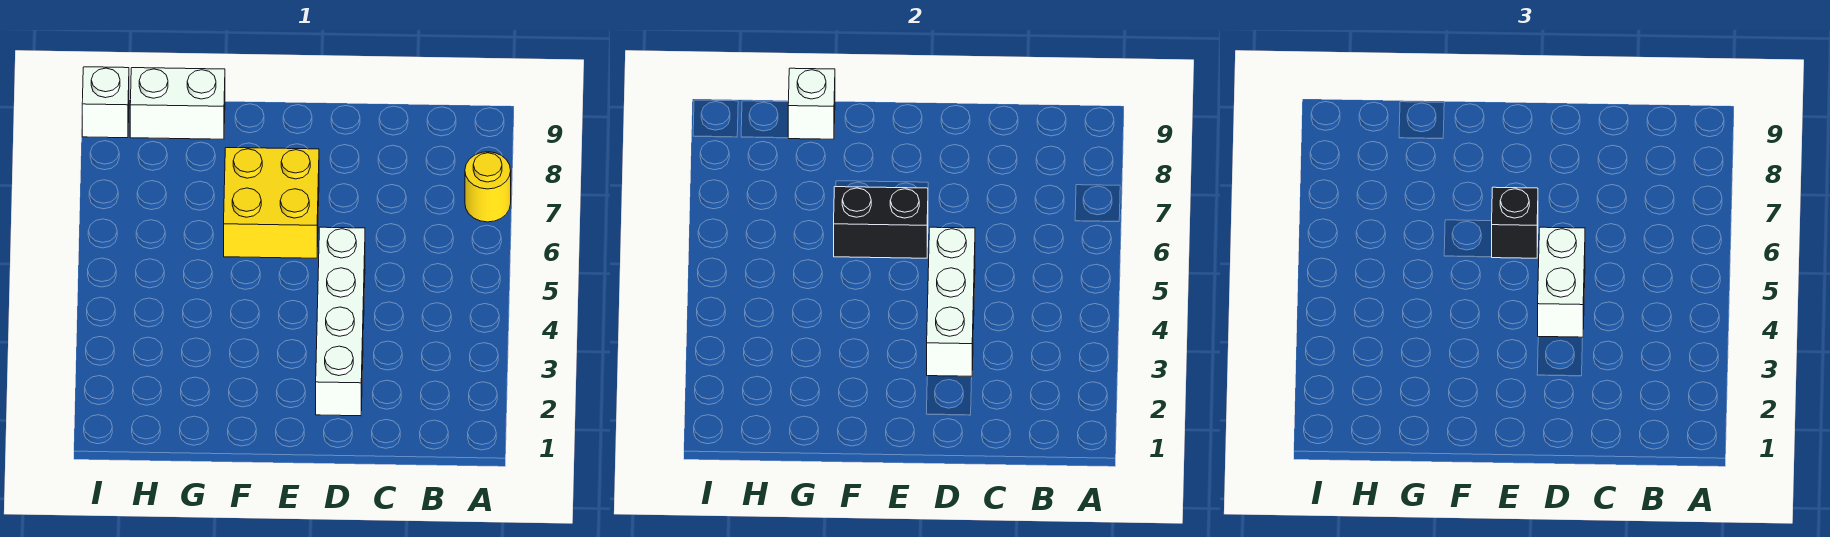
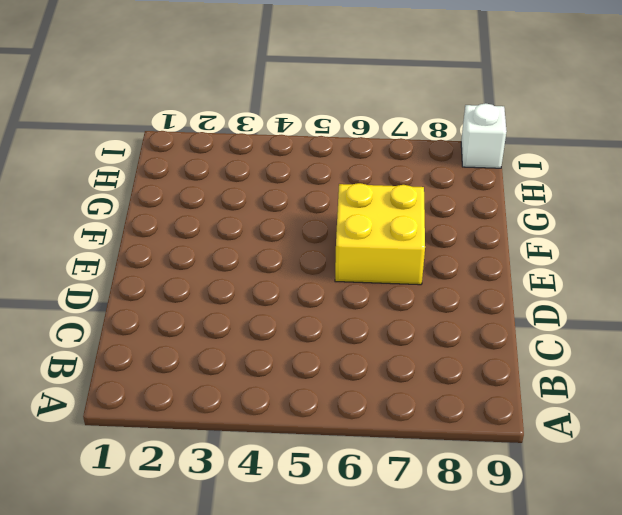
none -> yellow 1x1 round brick [465,152,511,222]
none -> white 1x4 brick [316,227,365,416]

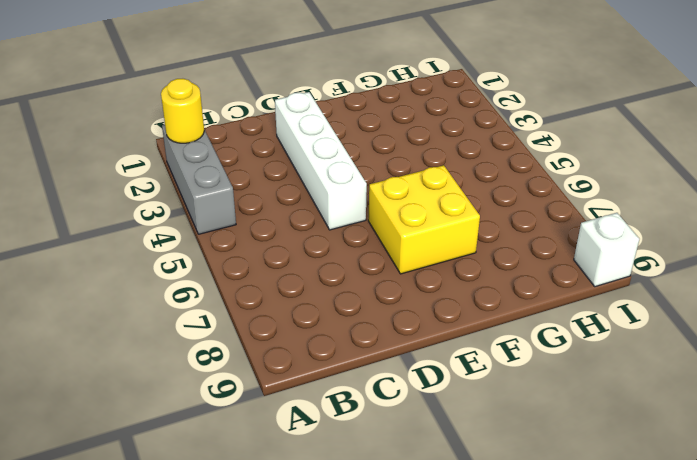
grey 1x3 brick [162,125,236,234] -> none
yellow 1x1 round brick [161,79,204,143] -> yellow 1x1 round brick moved to [465,152,511,222]
none -> white 1x2 brick [130,68,225,139]
none -> white 1x3 brick [927,227,975,376]

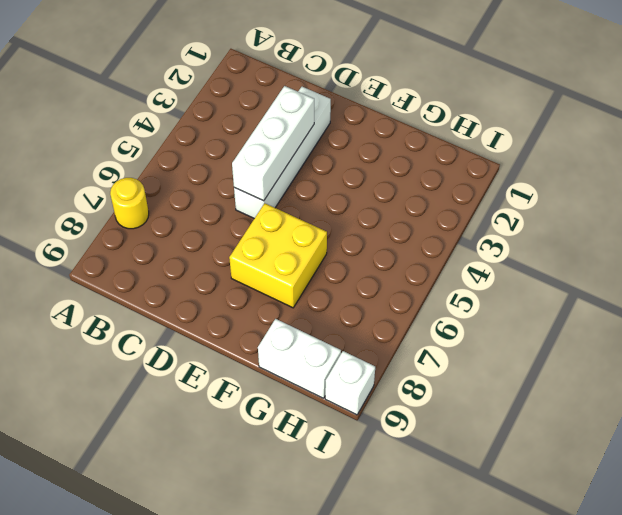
none -> black 1x2 brick [834,187,928,258]
none -> white 1x1 brick [788,68,835,139]

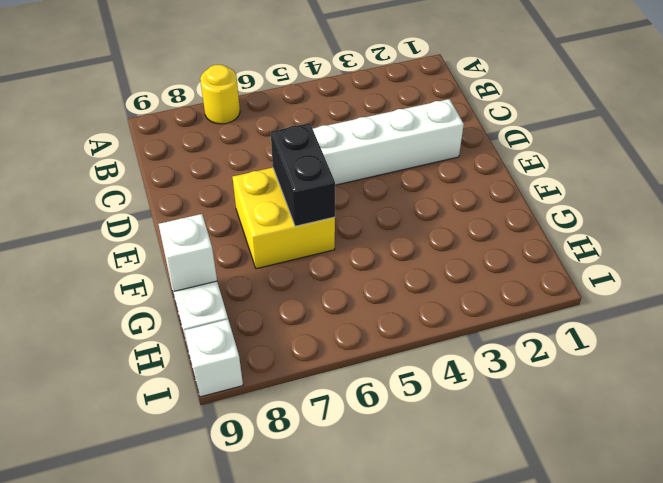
none -> white 1x3 brick [927,227,975,376]
none -> white 1x2 brick [1538,227,1585,337]

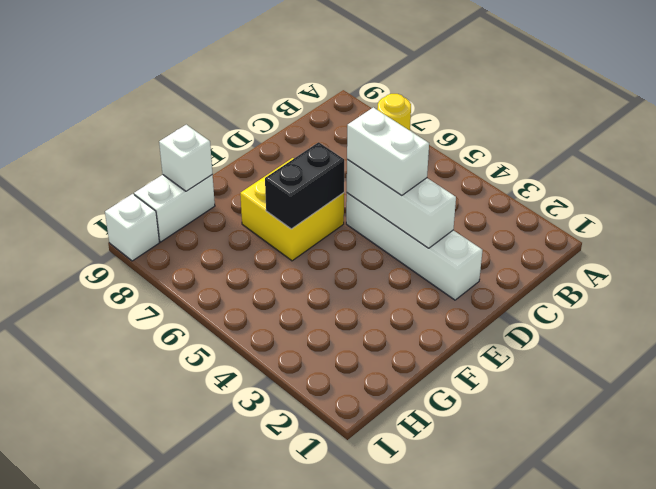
none -> black 1x1 brick [1492,187,1538,258]

